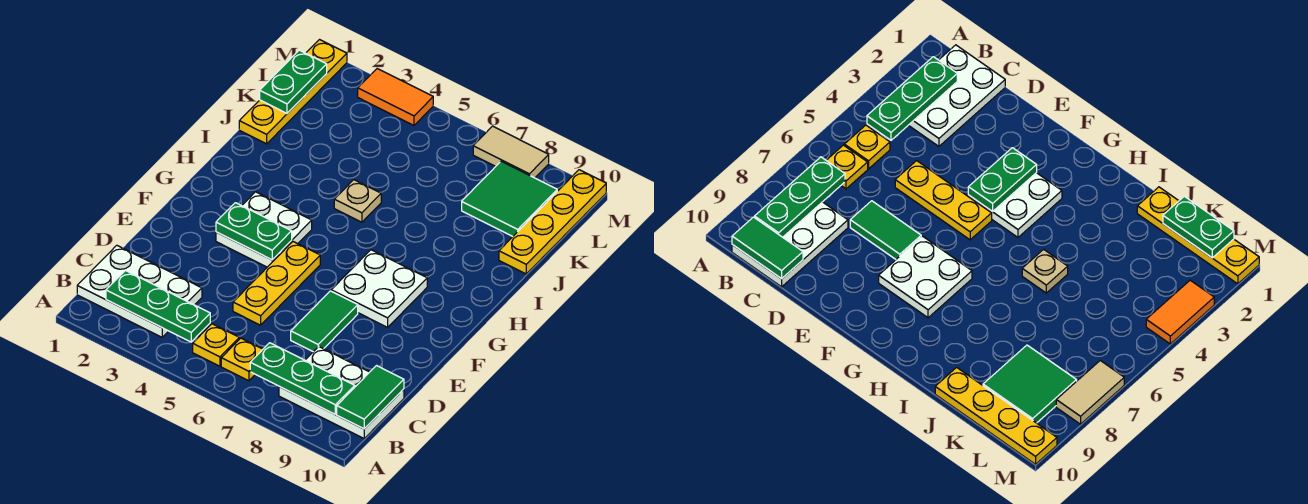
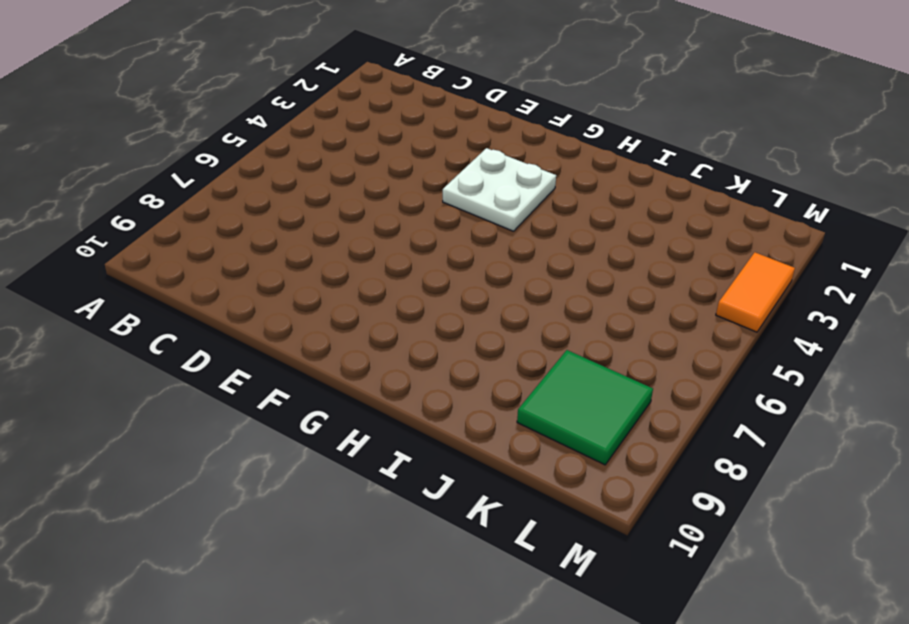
none -> white 2x3 plate [77,245,202,337]
none -> yellow 1x1 plate [193,324,239,366]
none -> yellow 1x1 plate [221,338,263,381]

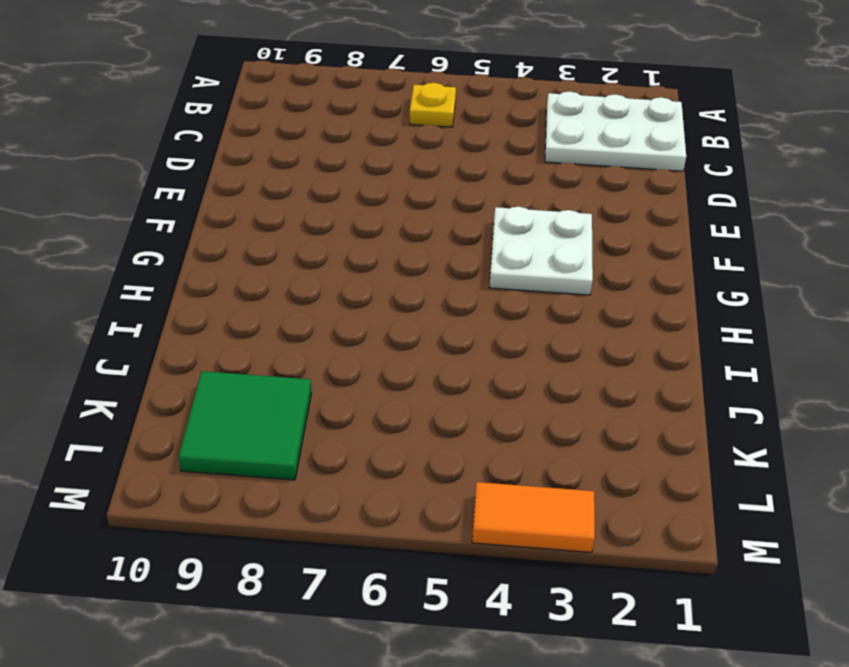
none -> yellow 1x1 plate [193,324,239,366]
none -> white 2x3 plate [279,347,404,438]
none -> yellow 1x3 plate [233,242,320,325]

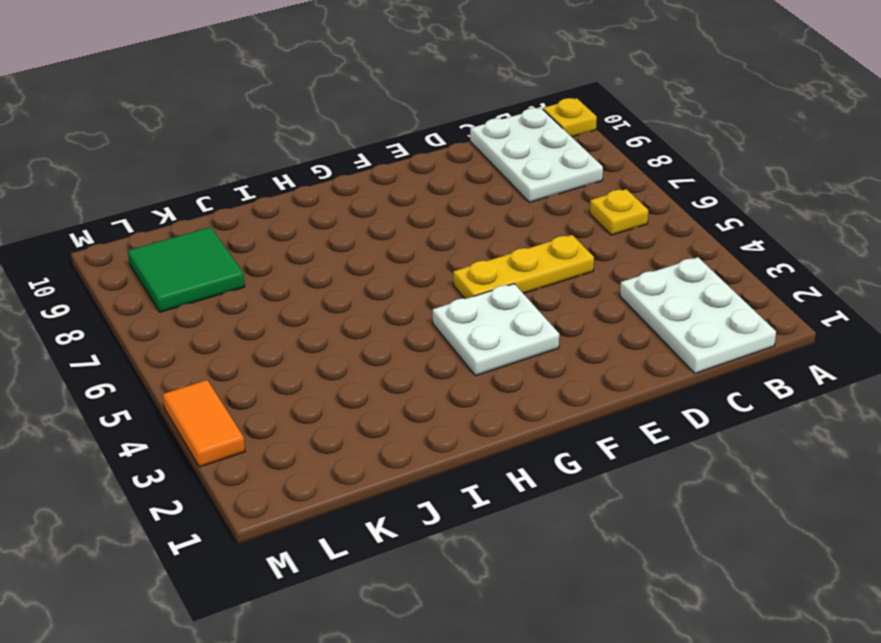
yellow 1x1 plate [543,98,597,137] -> yellow 1x1 plate moved to [193,324,239,366]
none -> green 1x2 tile [291,291,358,352]
none -> white 2x2 plate [331,250,427,327]
none -> tan 1x1 plate [334,180,381,222]

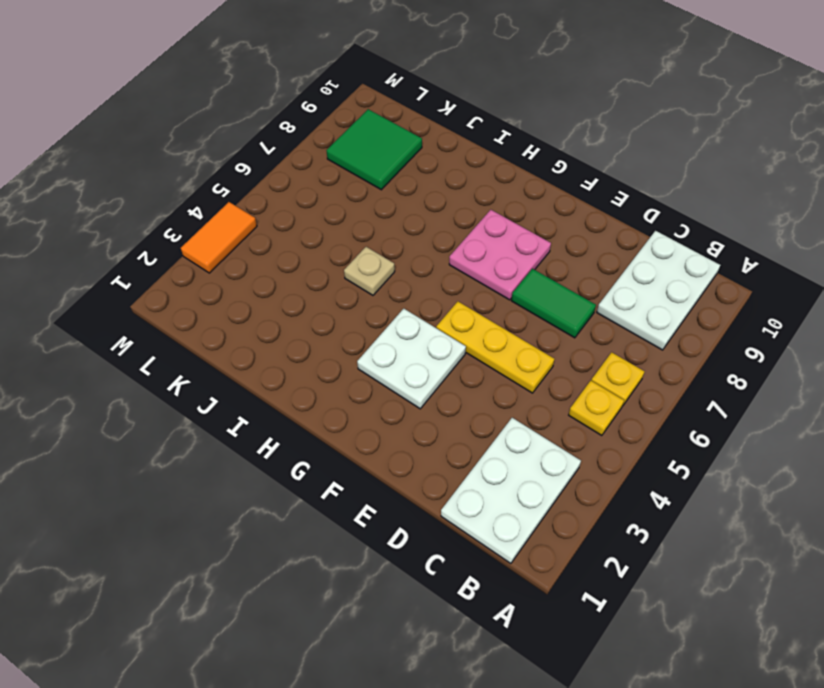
pink 2x2 plate [449,210,551,300] -> white 2x2 plate [331,250,427,327]
none -> yellow 1x4 plate [239,40,347,144]
none -> yellow 1x4 plate [499,170,606,274]
none -> tan 1x2 tile [473,126,549,178]

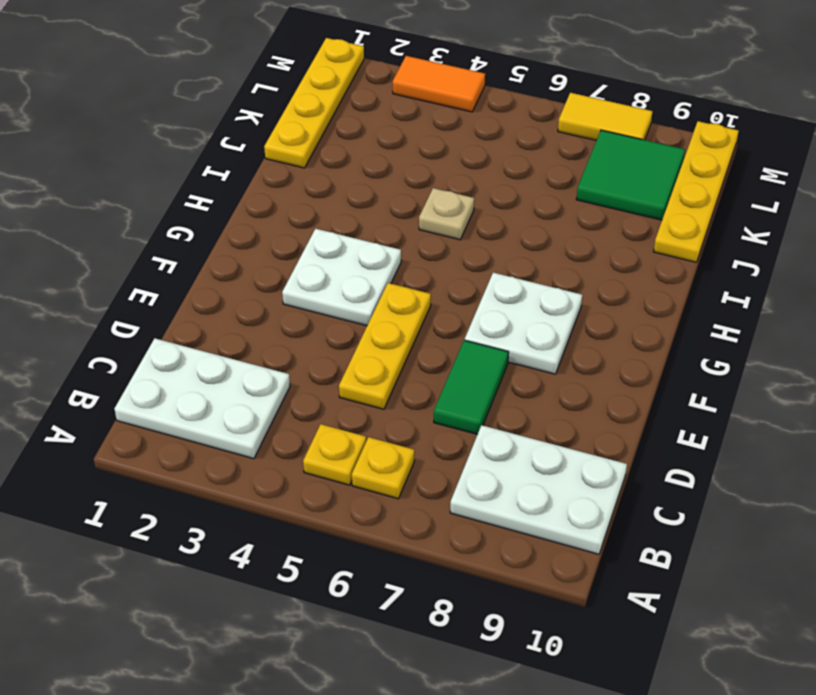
yellow 1x2 tile [558,93,652,140] -> tan 1x2 tile [473,126,549,178]
none -> green 1x3 plate [106,271,210,342]
none -> green 1x3 plate [250,343,355,414]
none -> green 1x2 tile [337,366,404,429]

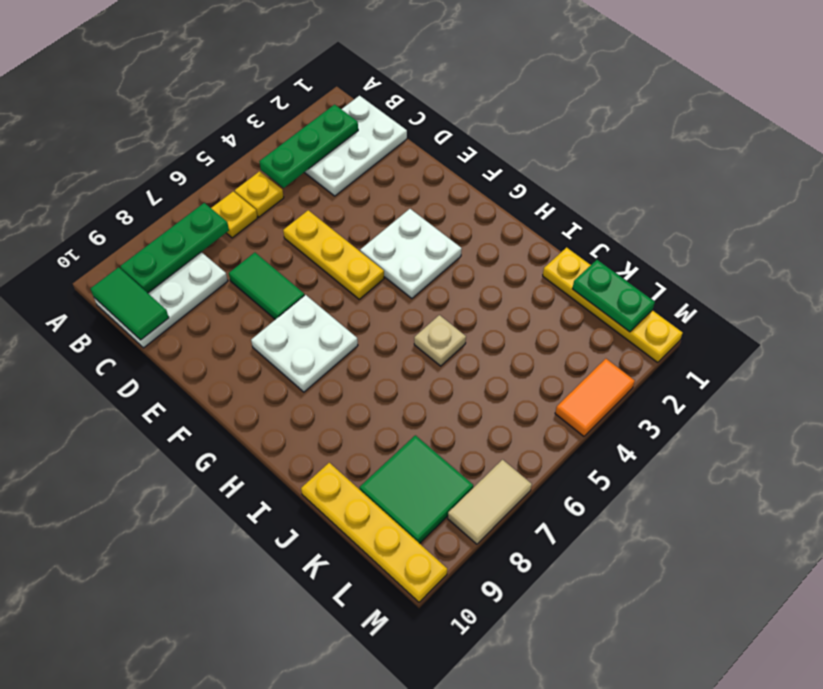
none -> green 1x2 plate [216,203,292,260]

